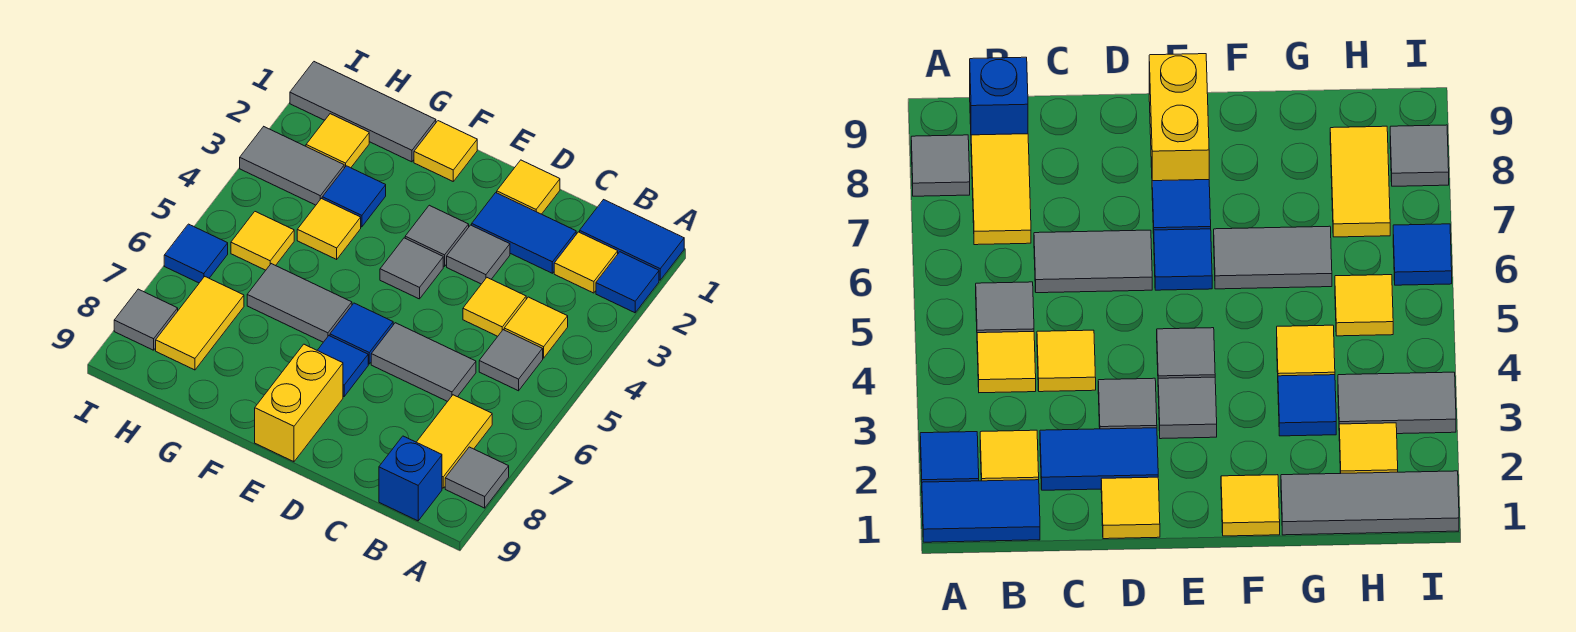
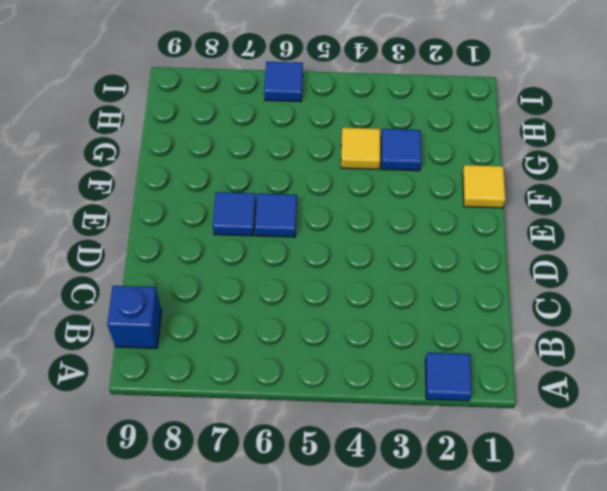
none -> blue 1x2 tile [580,200,684,280]
none -> grey 1x1 tile [445,447,509,508]
none -> yellow 1x1 tile [554,232,618,293]

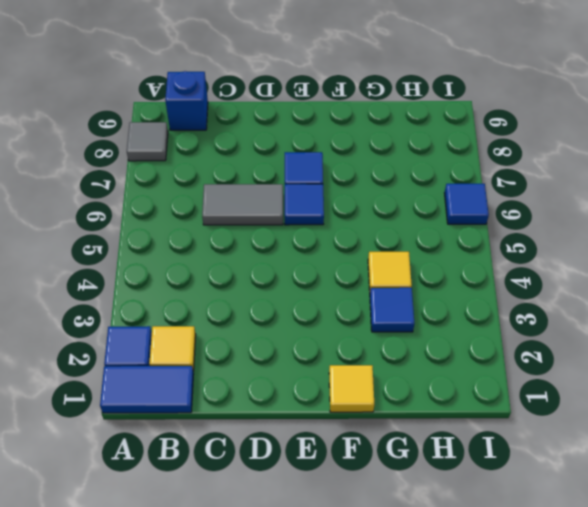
none -> yellow 1x1 tile [504,297,568,358]
none -> grey 1x1 tile [479,330,543,391]
none -> yellow 1x2 tile [417,395,492,488]

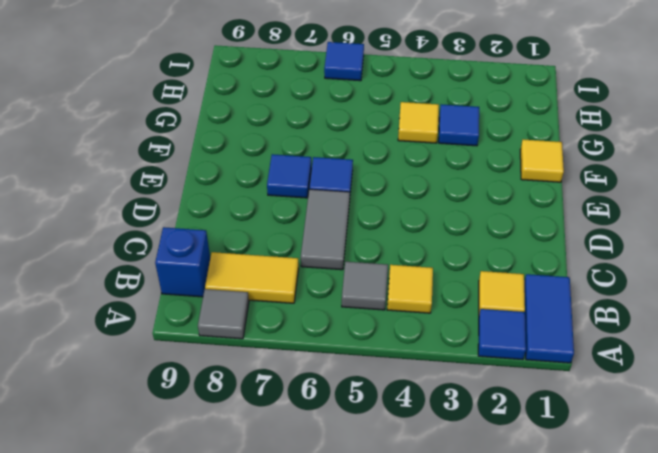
none -> blue 1x2 tile [472,193,576,273]
none -> yellow 1x1 tile [463,278,526,336]
none -> yellow 1x1 tile [497,160,560,214]

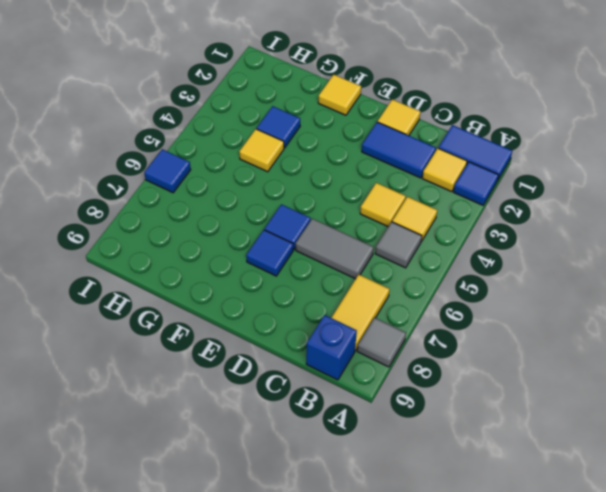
none -> grey 1x1 tile [447,225,510,284]
none -> grey 1x1 tile [405,205,469,266]
none -> grey 1x1 tile [380,238,443,299]

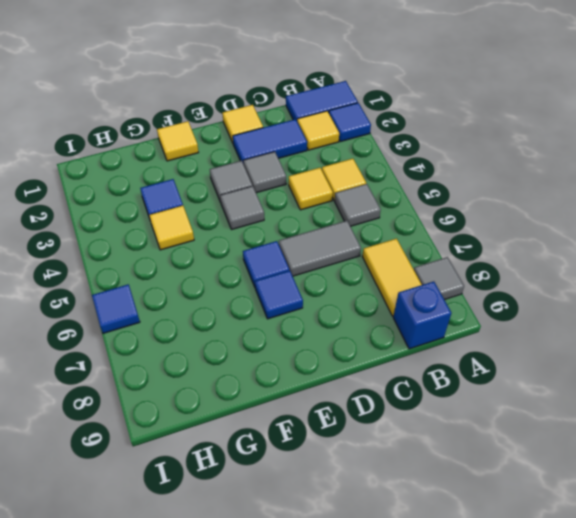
none -> yellow 1x2 brick [255,344,343,462]
none -> grey 1x2 tile [247,264,352,342]
none -> grey 1x3 tile [290,62,436,162]

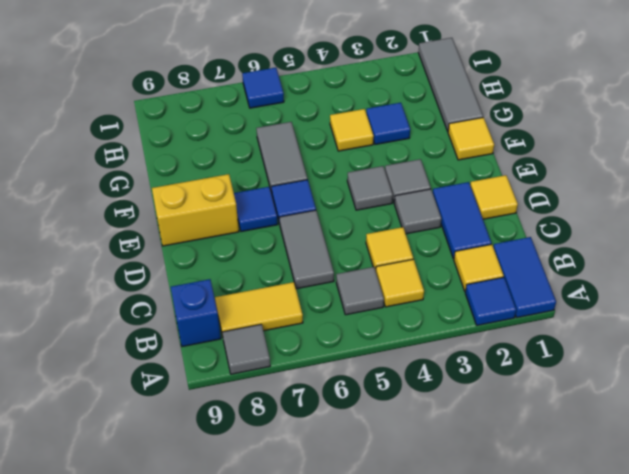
none -> yellow 1x1 tile [306,114,369,168]
none -> grey 1x2 tile [240,127,344,205]
none -> yellow 1x1 tile [231,212,294,270]

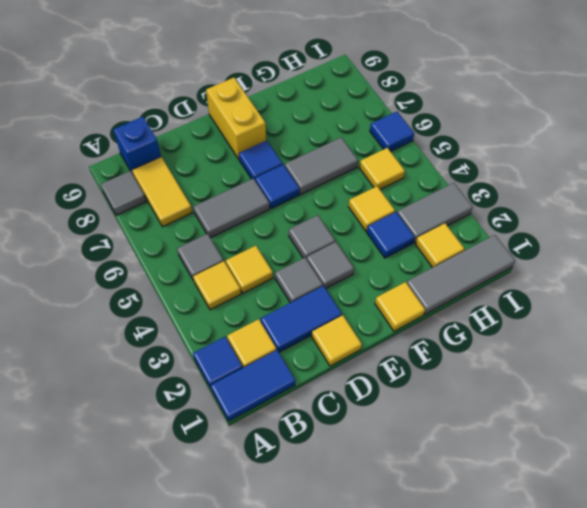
none -> yellow 1x2 tile [156,277,244,370]
none -> grey 1x1 tile [114,289,178,350]

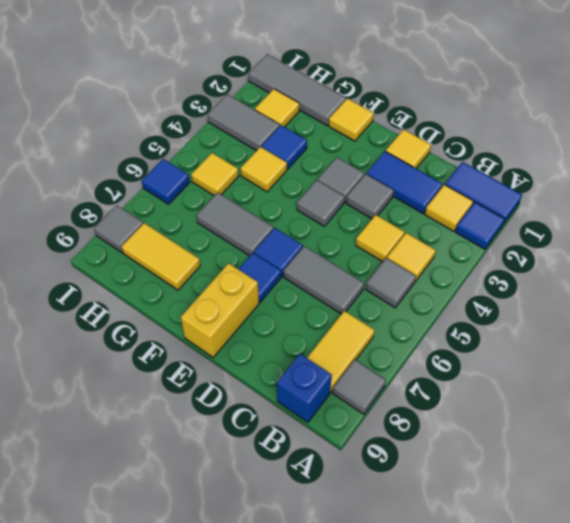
yellow 1x2 tile [122,223,200,290] -> yellow 1x2 tile turned to [156,277,244,370]

